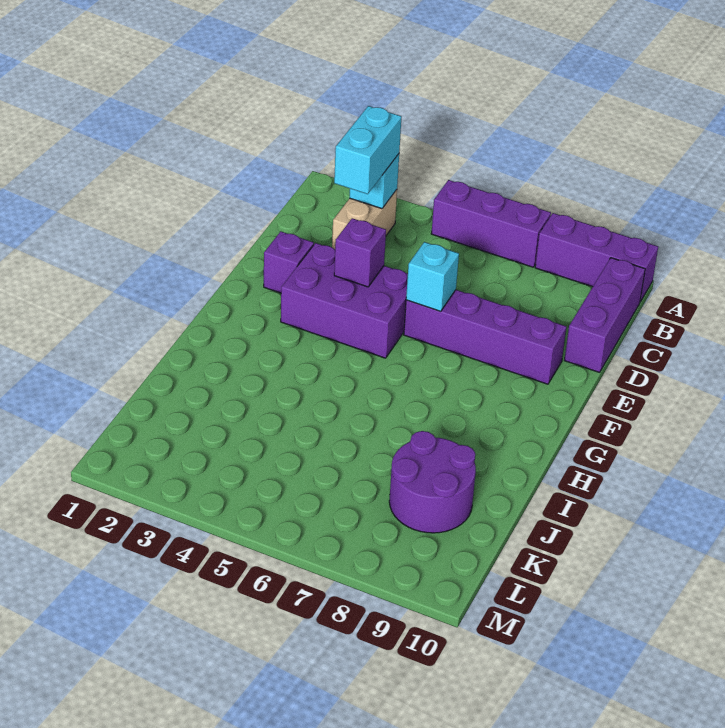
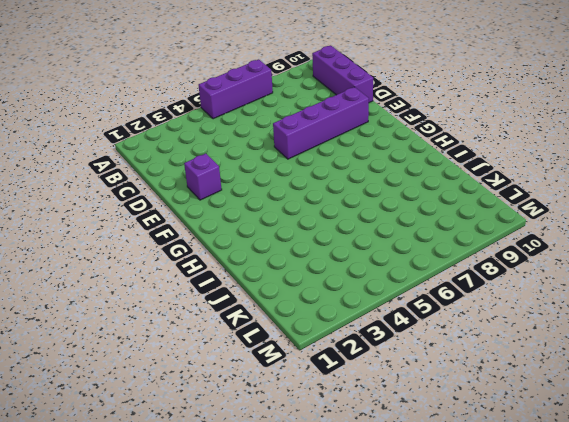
none -> purple 1x3 brick [535,213,658,302]
none -> tan 1x2 brick [332,190,397,249]
none -> purple 2x3 brick [281,243,408,358]

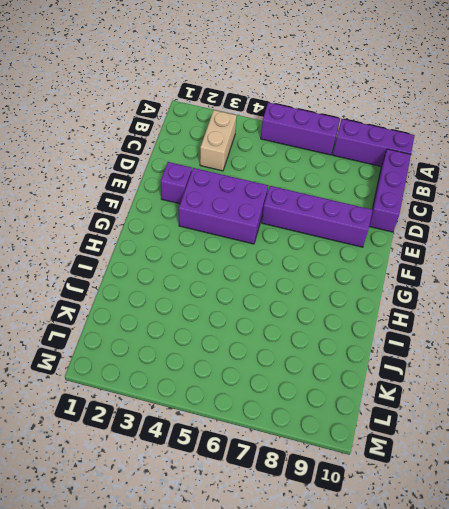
none -> purple 2x2 round brick [389,431,476,533]
none -> cyan 1x1 brick [350,154,399,209]
none -> purple 1x1 brick [334,218,386,287]

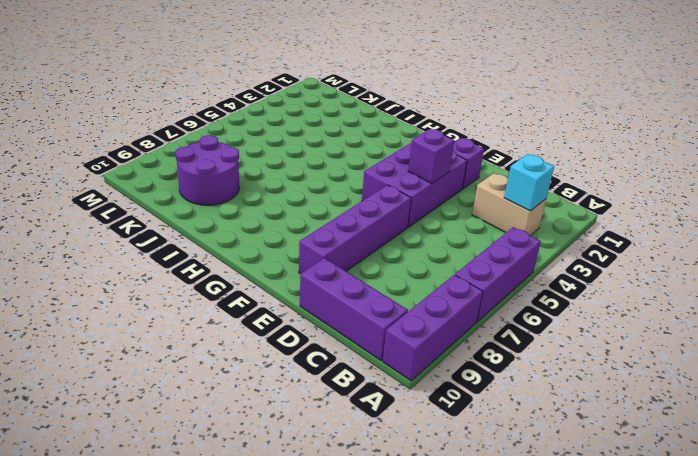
none -> cyan 1x1 brick [406,242,459,312]
none -> cyan 1x2 brick [334,106,401,194]

